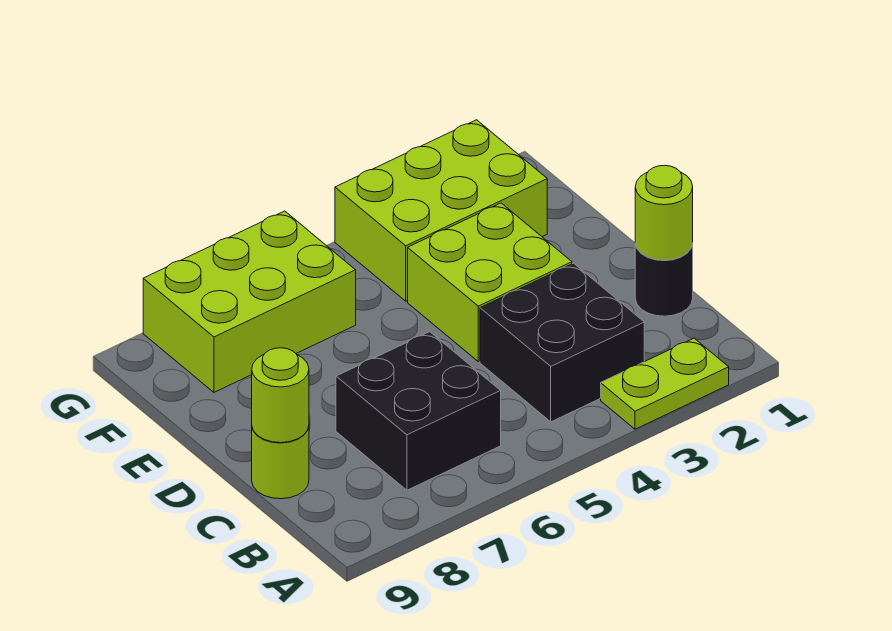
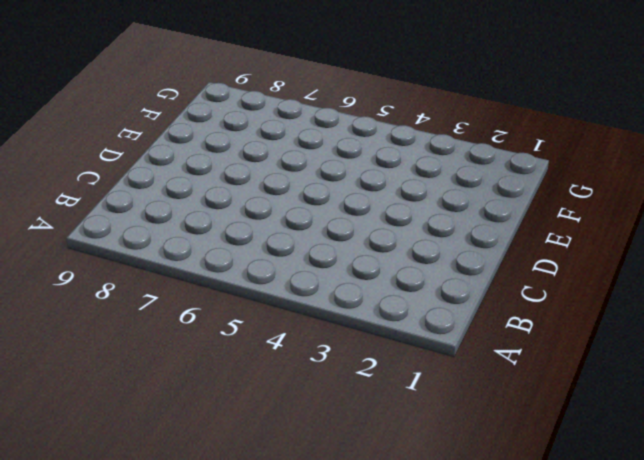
none -> lime 1x2 plate [601,338,729,429]
none -> black 2x2 brick [480,263,644,422]

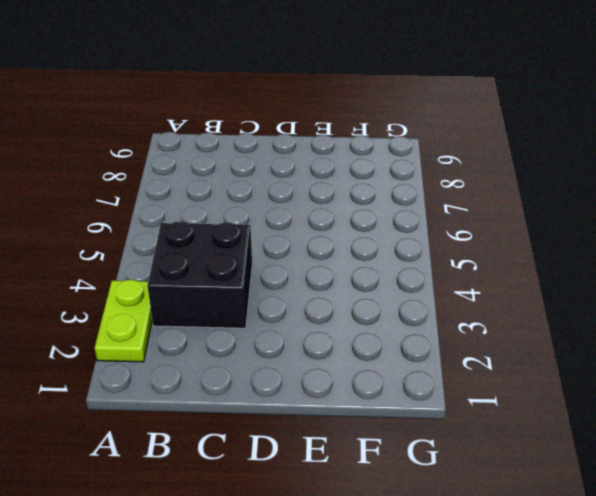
none -> black 2x2 brick [336,332,501,490]
none -> black 1x1 round brick [635,243,693,316]

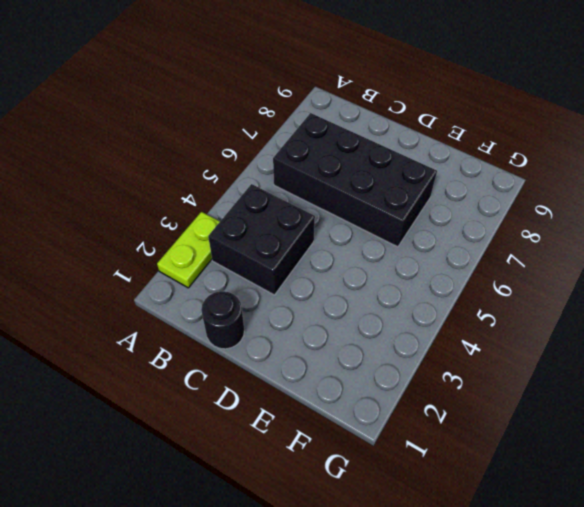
black 2x4 brick [273,113,437,247] -> black 2x2 brick [336,332,501,490]
none -> lime 1x1 round brick [252,426,309,499]
none -> lime 2x2 brick [408,203,572,362]

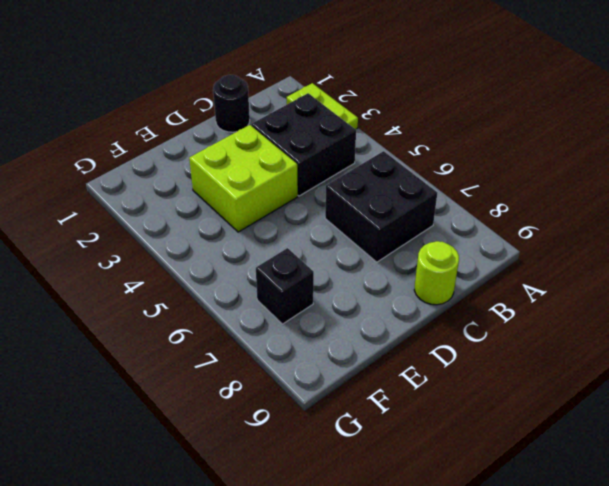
black 1x1 brick [256,248,314,324] -> lime 2x3 brick [143,211,356,392]
none -> lime 2x3 brick [335,120,547,301]
none -> lime 1x1 round brick [635,166,693,260]

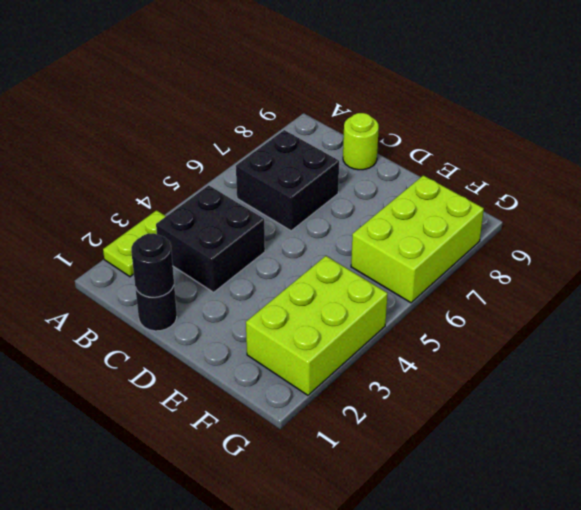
black 1x1 round brick [131,233,174,297] -> lime 1x1 round brick [635,166,693,260]
none -> lime 2x2 brick [408,203,572,362]
none -> lime 1x1 round brick [252,348,309,443]

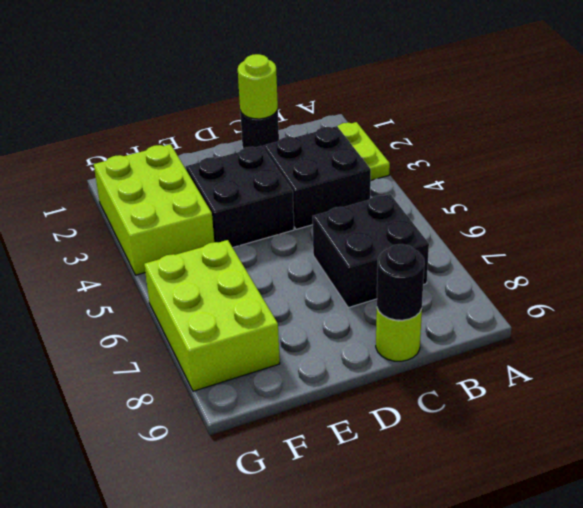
black 1x1 round brick [377,244,424,320] -> lime 1x1 round brick [252,348,309,443]
black 2x2 brick [186,146,294,247] -> lime 2x2 brick [408,203,572,362]

